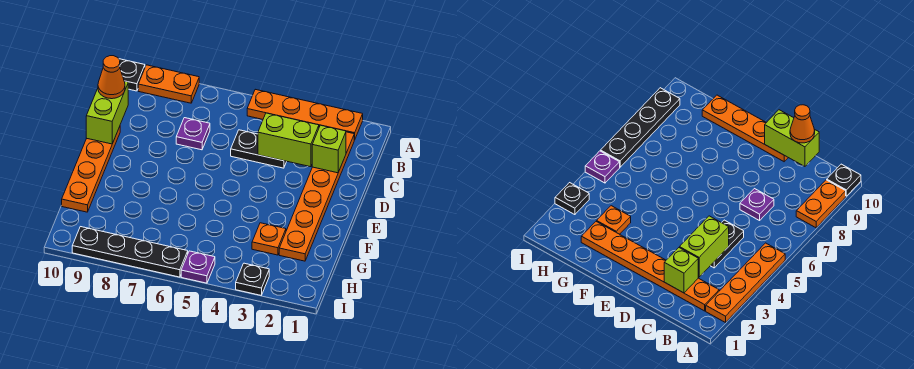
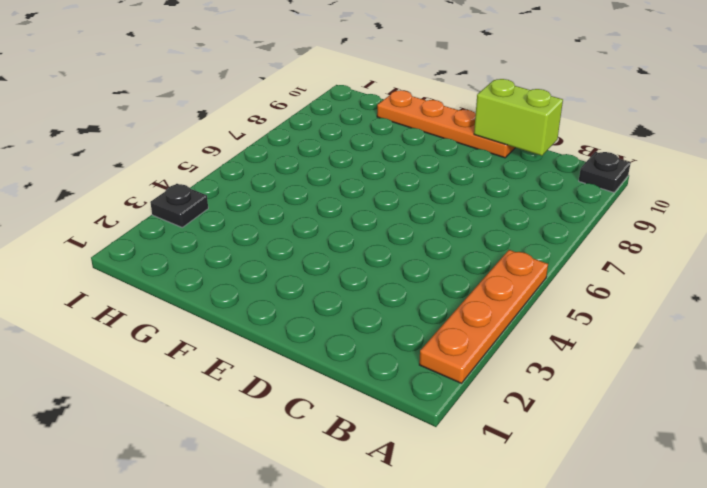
none -> orange 1x2 plate [138,65,199,103]
none -> orange 1x6 plate [279,132,354,261]
none -> black 1x2 plate [231,130,287,168]

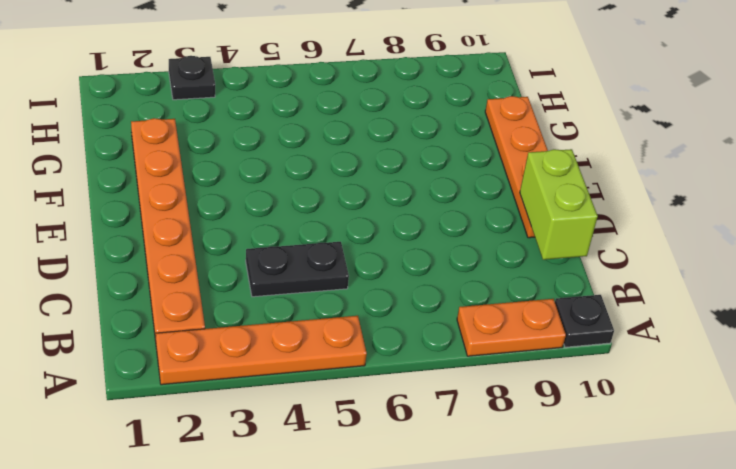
none -> purple 1x1 plate [176,118,210,150]
none -> orange 1x1 plate [252,223,286,255]
none -> purple 1x1 plate [181,251,215,283]

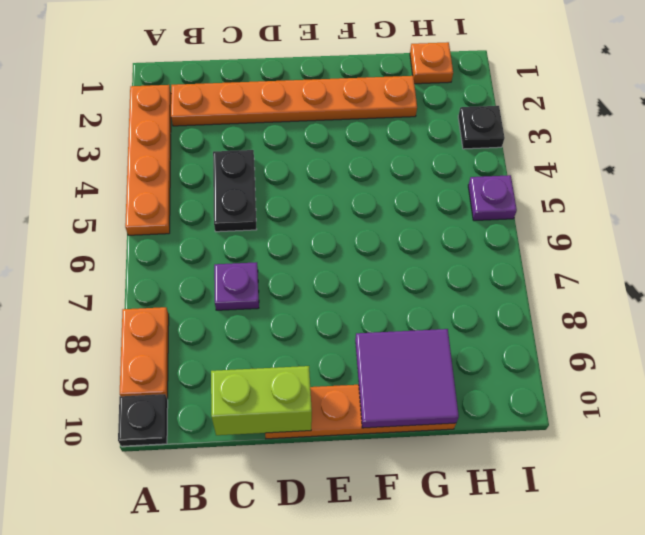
purple 2x2 tile [355,329,459,428] -> none
orange 1x1 plate [410,42,453,84] -> orange 1x1 plate moved to [252,223,286,255]
none -> black 1x4 plate [72,227,188,277]
none -> lime 1x1 brick [312,125,346,173]
none -> lime 1x2 brick [258,113,319,167]

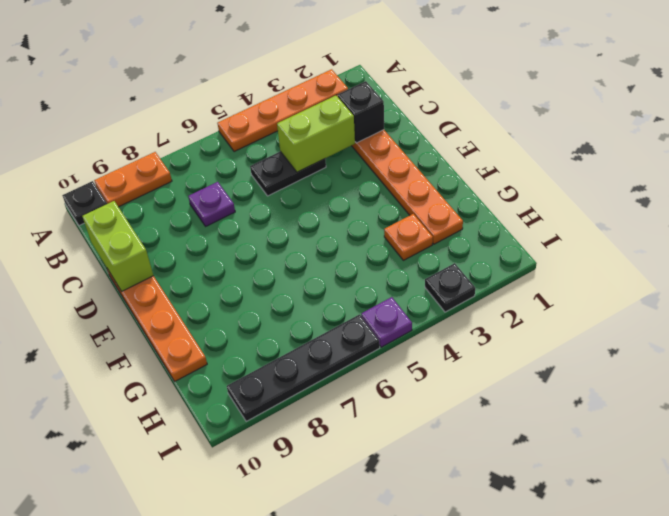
black 1x1 brick [338,81,384,143] -> lime 1x1 brick [312,125,346,173]
none -> orange 1x1 cone [98,56,125,99]

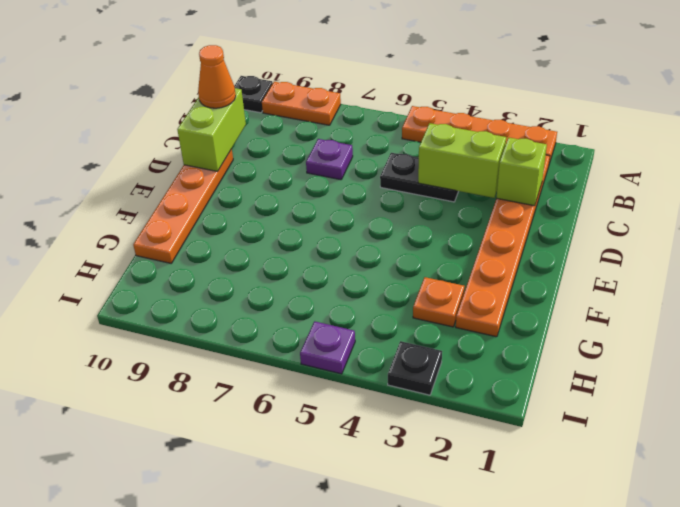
none -> black 1x4 plate [72,227,188,277]

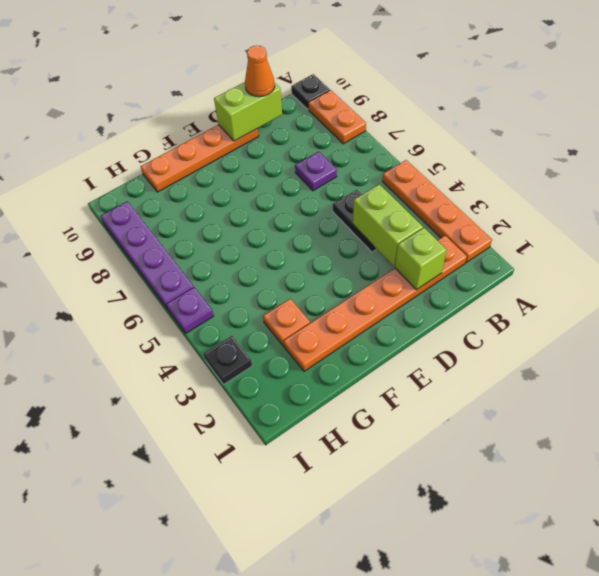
purple 1x4 plate [101,202,194,309] -> black 1x4 plate [72,227,188,277]

